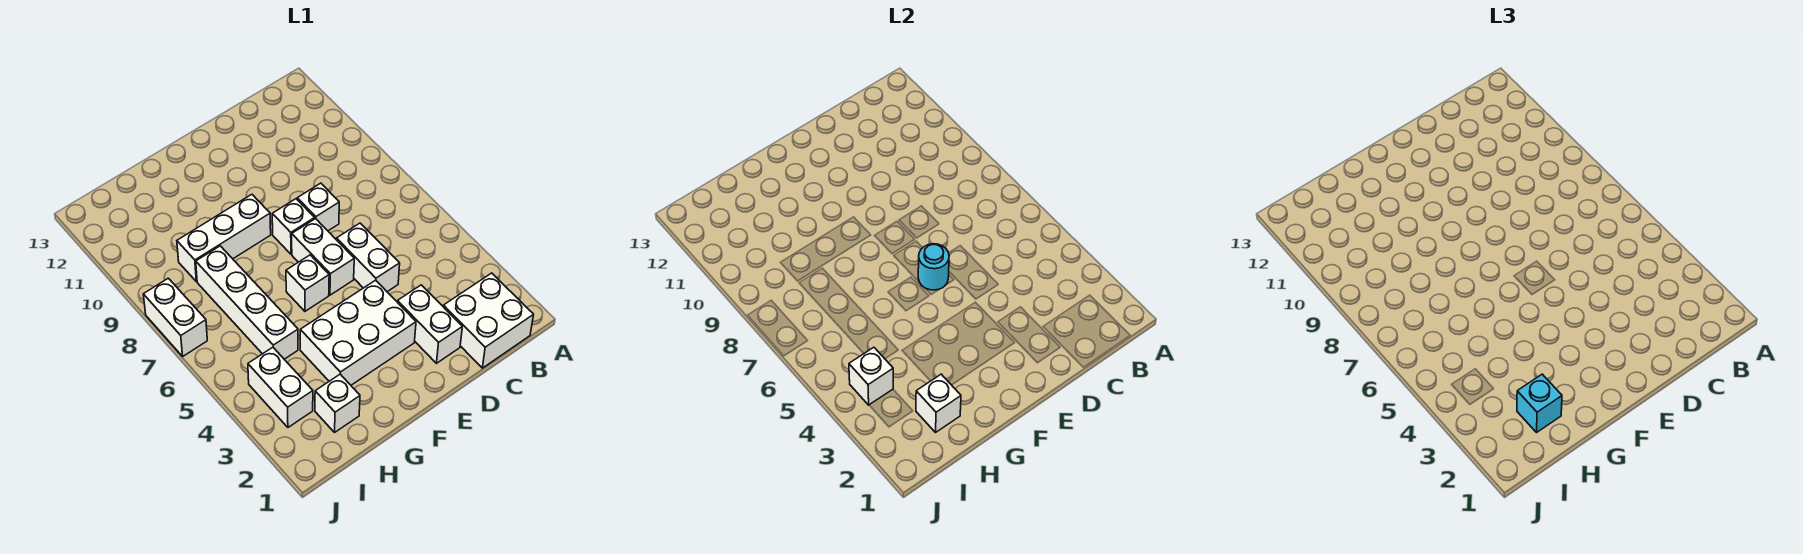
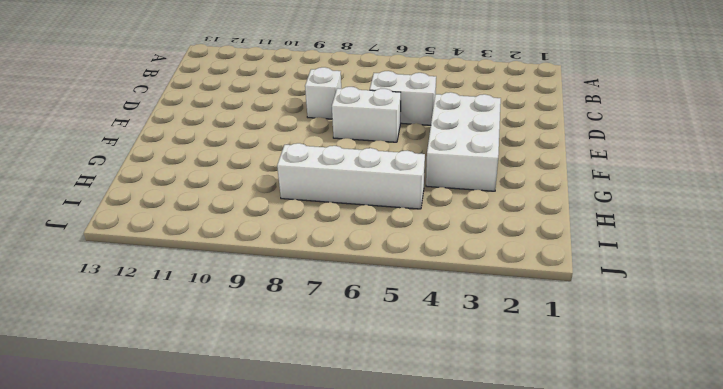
none -> white 2x2 brick [443,273,534,368]
none -> white 1x2 brick [397,285,462,363]
none -> white 1x1 brick [272,199,315,254]

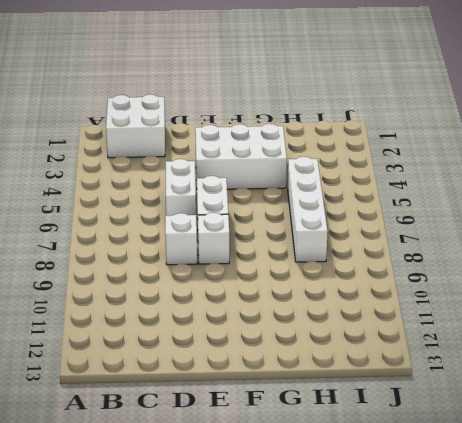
none -> white 1x2 brick [397,285,462,363]
none -> white 1x1 brick [286,255,329,311]
none -> white 1x3 brick [177,194,271,282]

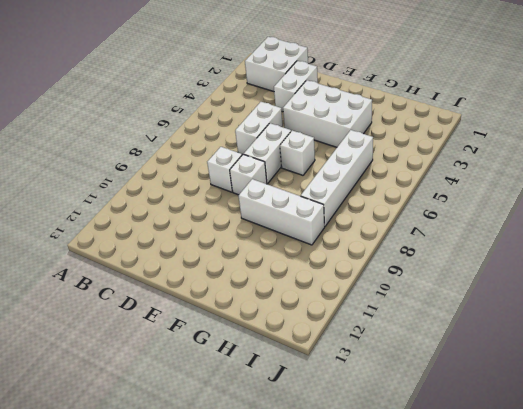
none -> white 1x1 brick [315,374,360,432]
none -> white 1x2 brick [248,347,313,427]
none -> white 1x2 brick [143,278,207,356]

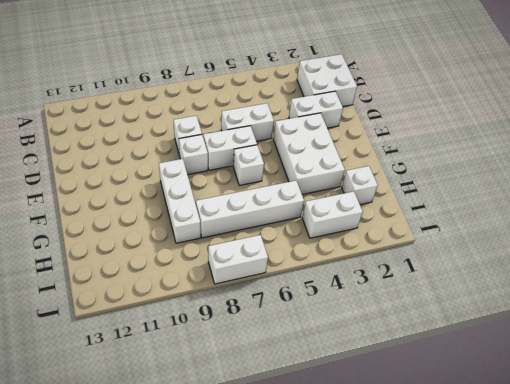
none -> cyan 1x1 round brick [918,244,949,290]
none -> white 1x1 brick [916,374,961,432]
none -> white 1x1 brick [849,347,893,405]

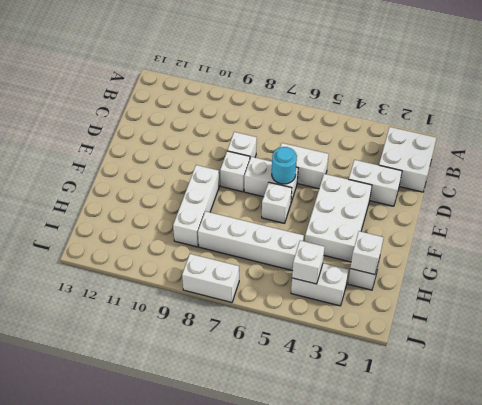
none -> cyan 1x1 brick [1517,374,1562,432]

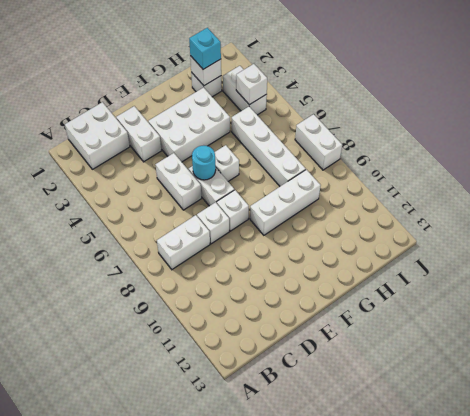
white 1x2 brick [157,215,210,269] -> none

